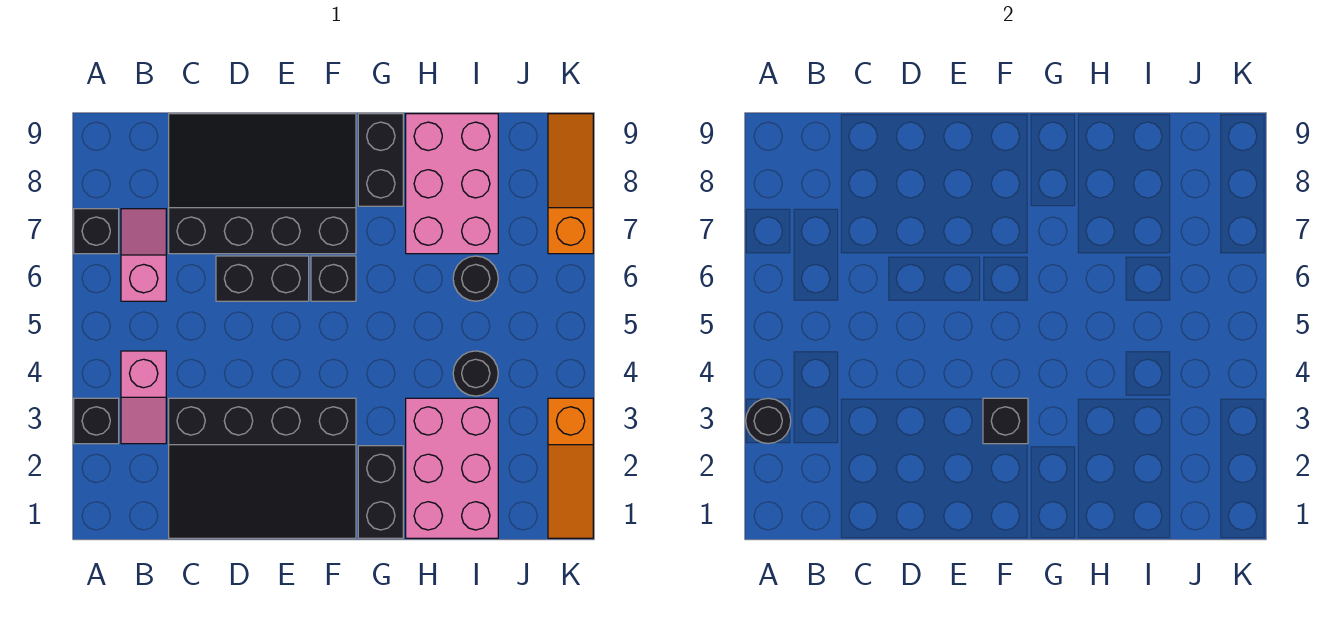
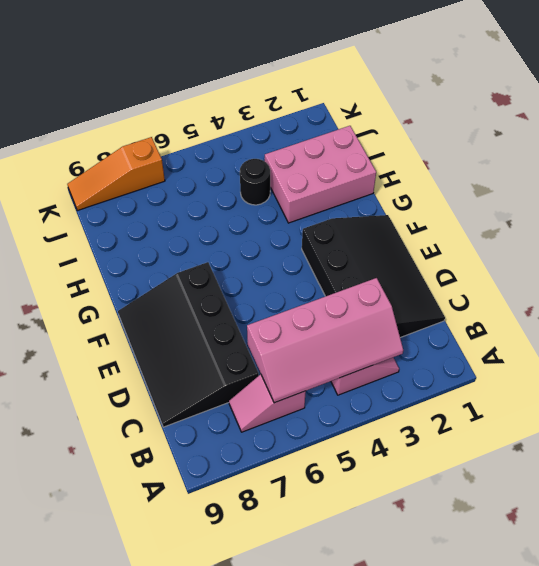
pink 2x4 slope [247,278,403,403] -> none
none -> black 1x1 brick [74,398,119,444]
none -> black 1x1 brick [74,209,119,254]
none -> black 1x2 brick [216,256,309,301]

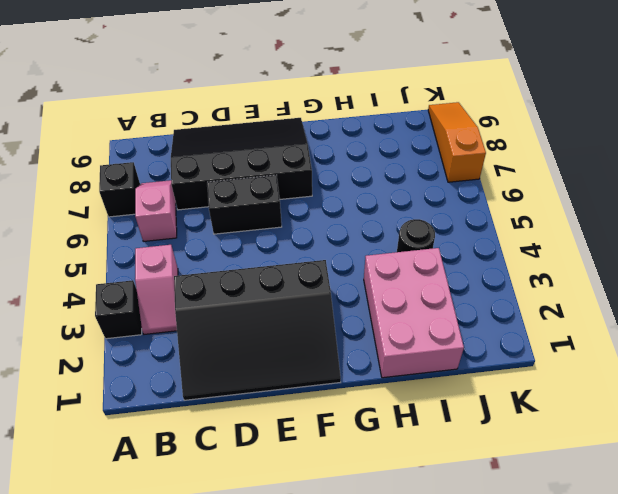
none -> black 1x1 brick [311,256,356,301]
none -> black 1x2 brick [358,446,403,538]
none -> black 1x2 brick [358,114,403,206]

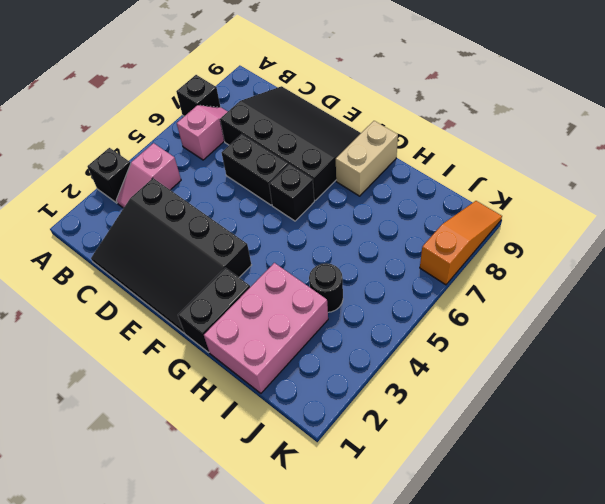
tan 1x2 brick [336,121,398,196] -> black 1x2 brick [358,114,403,206]
none -> pink 2x3 brick [406,114,498,254]
none -> black 1x1 round brick [453,256,498,301]
none -> orange 1x3 slope [548,398,593,538]

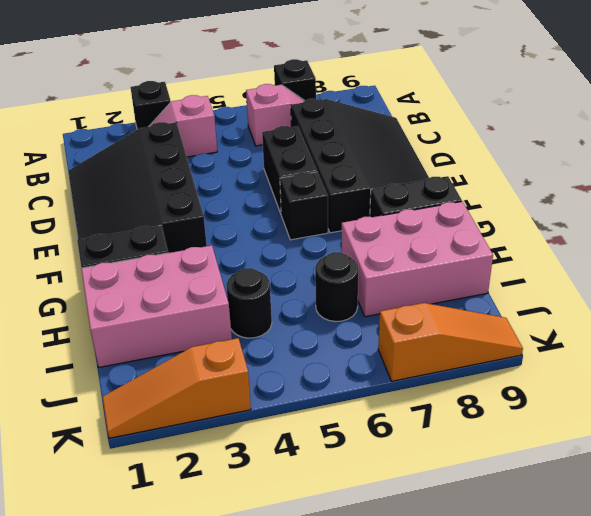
none -> black 1x1 round brick [746,398,791,444]
none -> black 1x1 brick [983,398,1028,444]

